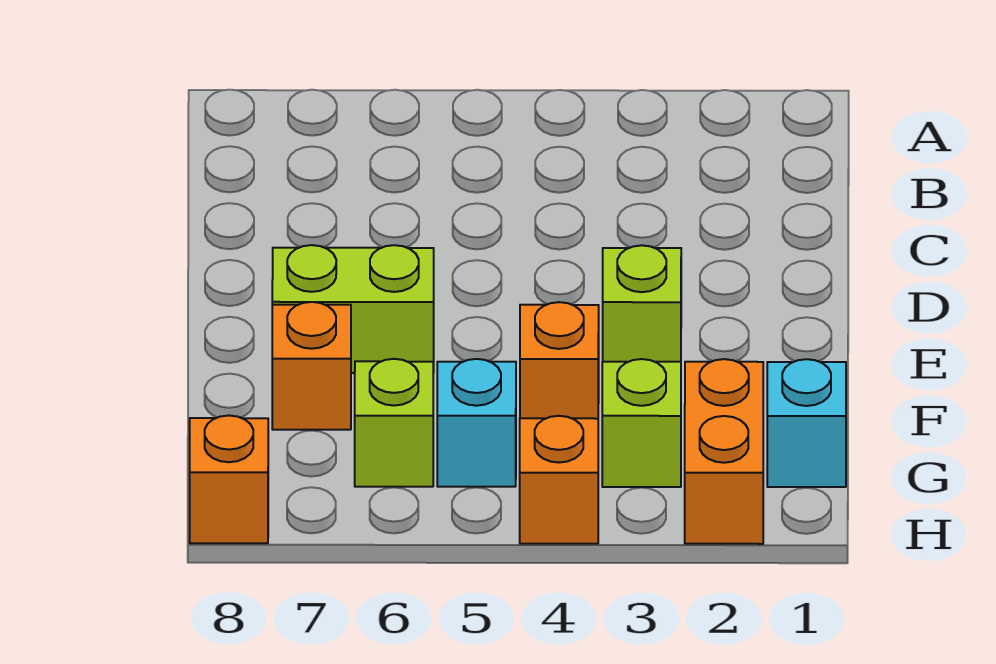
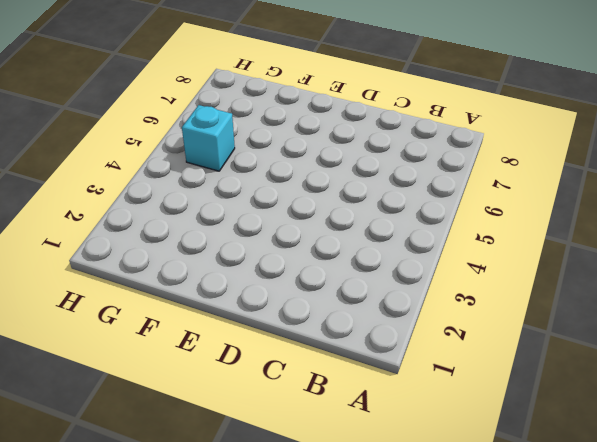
none -> lime 1x1 brick [603,245,681,362]
none -> lime 1x2 brick [272,245,434,373]

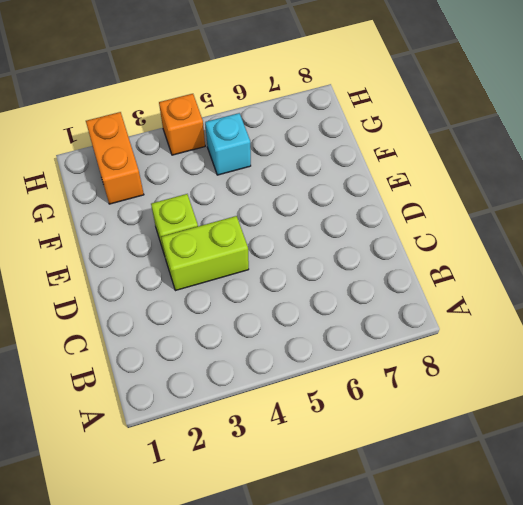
lime 1x2 brick [161,216,249,291] -> lime 1x2 brick moved to [272,245,434,373]
none -> orange 1x1 brick [520,302,599,419]
none -> orange 1x1 brick [272,302,351,430]

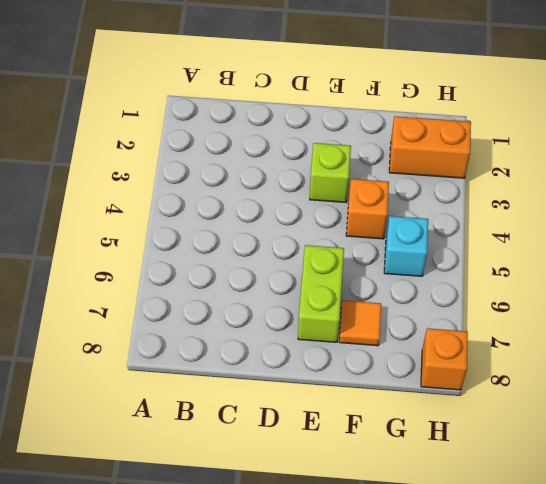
orange 1x1 tile [339,300,381,346] -> orange 1x1 brick [272,302,351,430]
none -> cyan 1x1 brick [767,359,846,487]
none -> lime 1x1 brick [602,359,681,487]

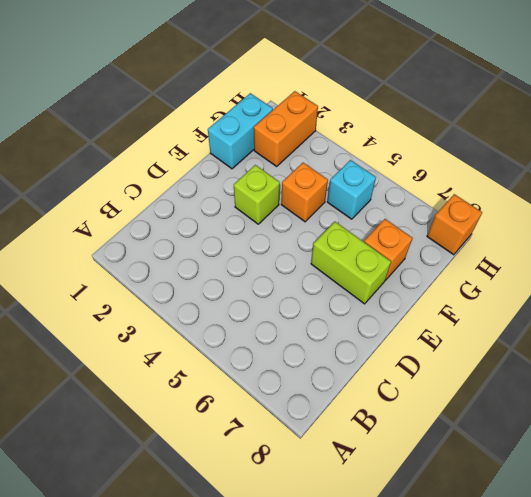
cyan 1x2 brick [208,93,273,169] -> cyan 1x1 brick [767,359,846,487]
none -> lime 1x1 brick [602,359,681,487]
none -> lime 1x1 brick [355,359,433,487]

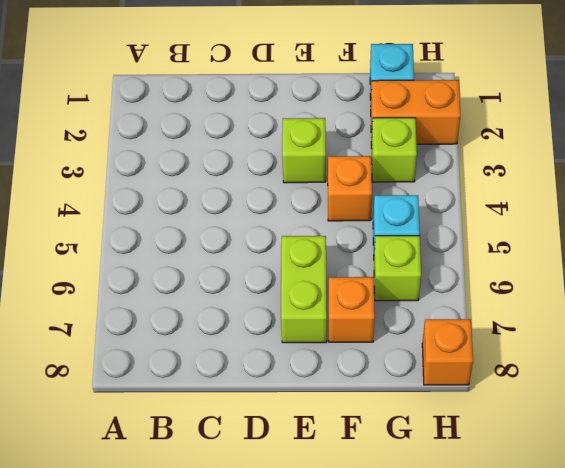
none -> orange 1x1 brick [520,416,598,544]

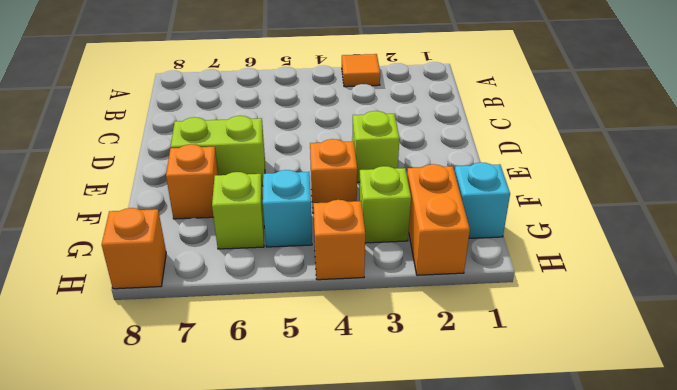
orange 1x1 tile [342,54,380,87] -> none

